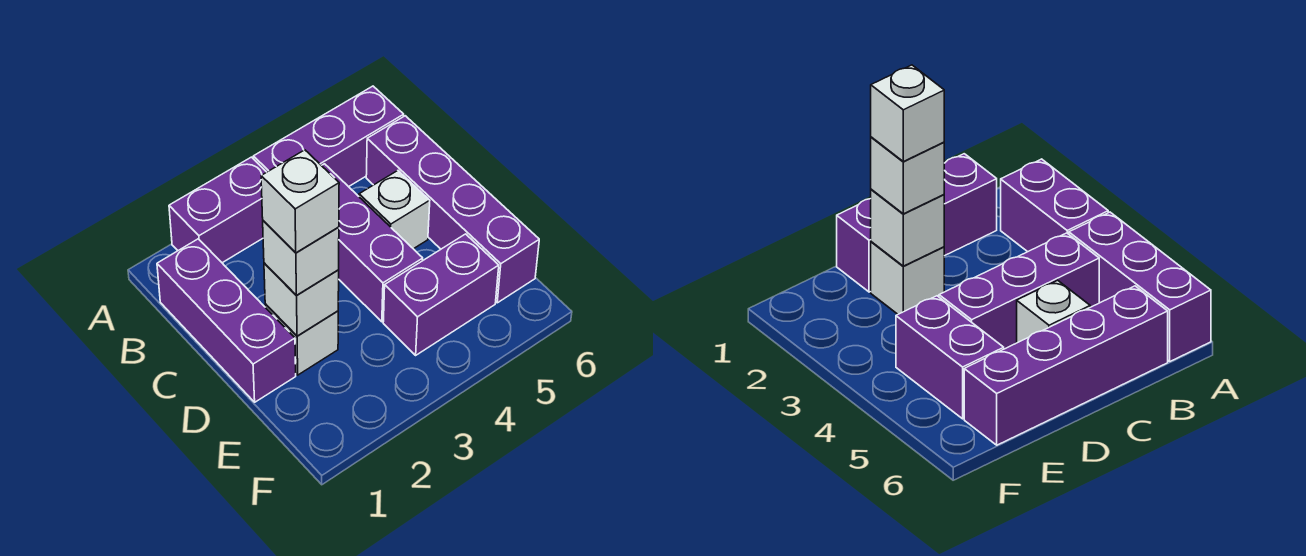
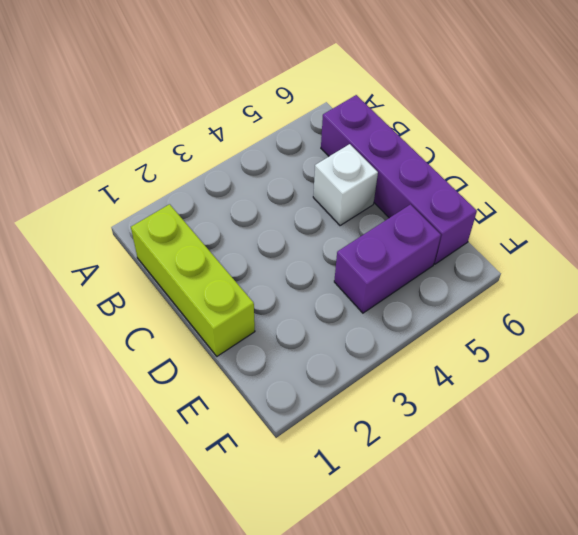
lime 1x3 brick [131,204,255,356] -> purple 1x3 brick [157,239,296,402]
none -> purple 1x2 brick [169,157,266,263]
none -> purple 1x3 brick [253,86,404,187]

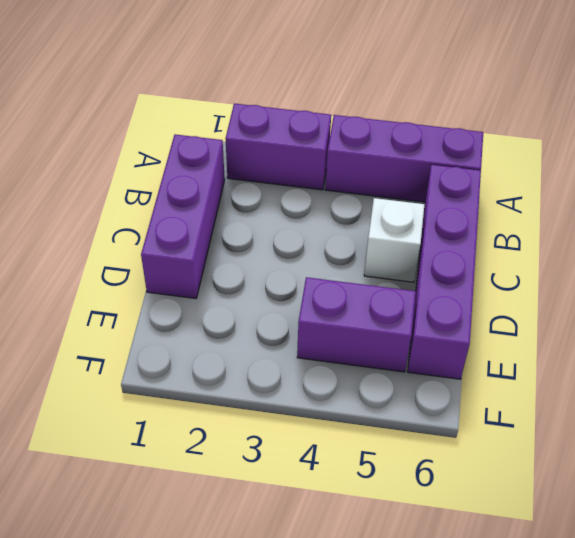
none -> purple 1x3 brick [321,164,423,322]
none -> white 1x1 brick [265,304,338,375]

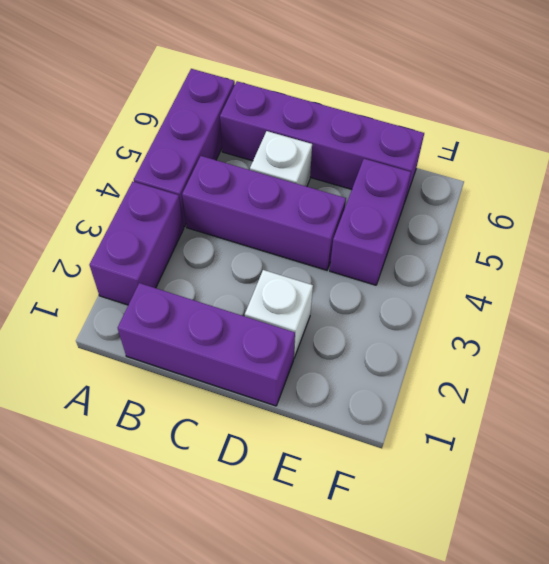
none -> white 1x1 brick [264,263,339,336]
none -> white 1x1 brick [263,221,339,296]

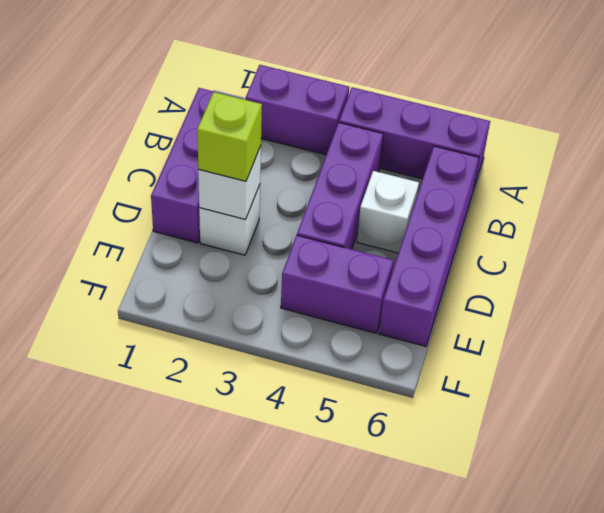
lime 1x1 brick [197,92,262,181] -> white 1x1 brick [263,221,339,296]
none -> white 1x1 brick [261,150,339,253]

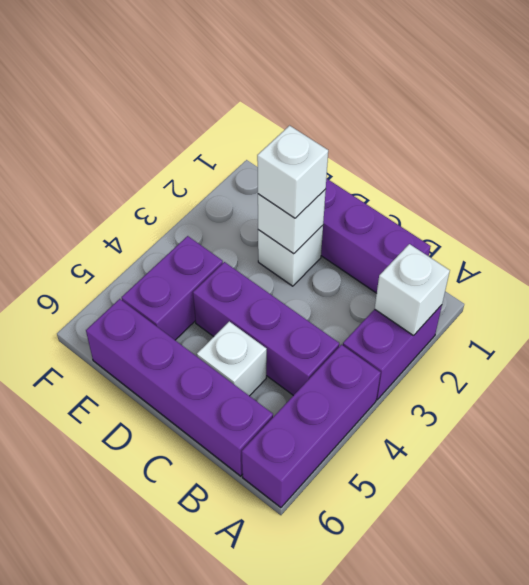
white 1x1 brick [374,244,450,336] -> white 1x1 brick moved to [261,150,339,253]

